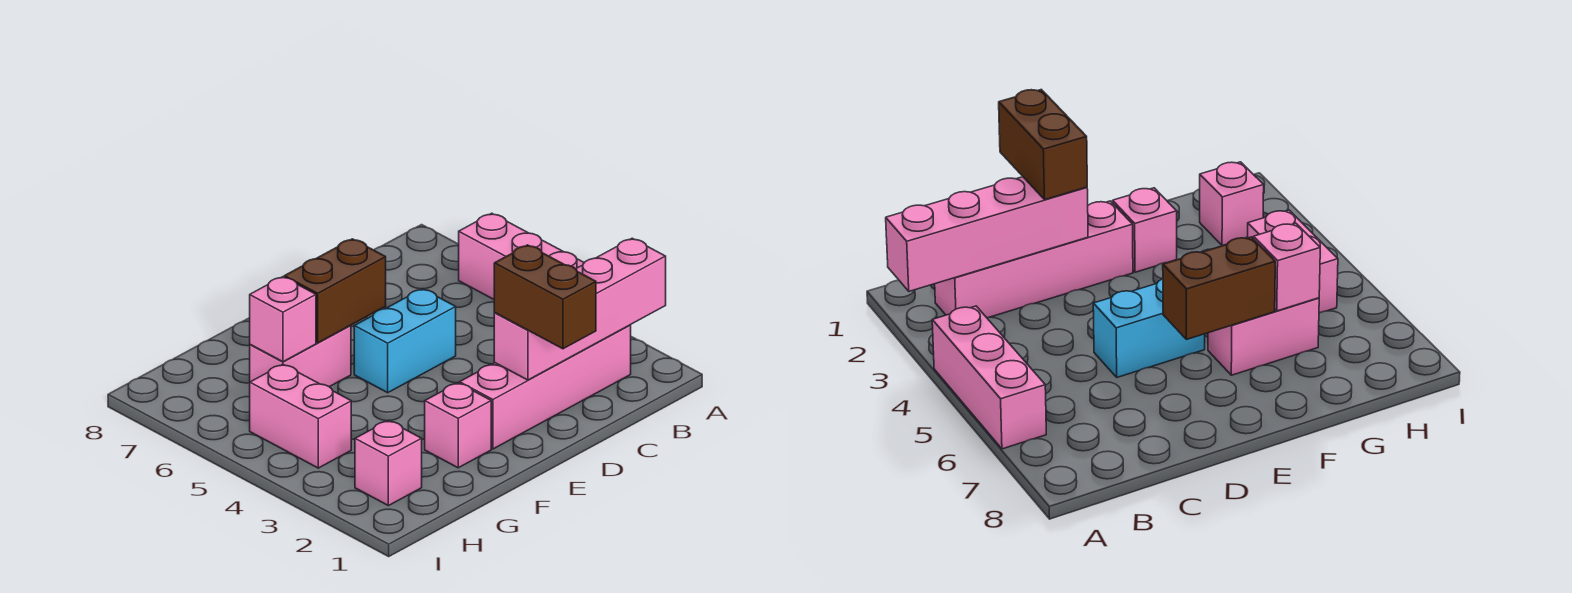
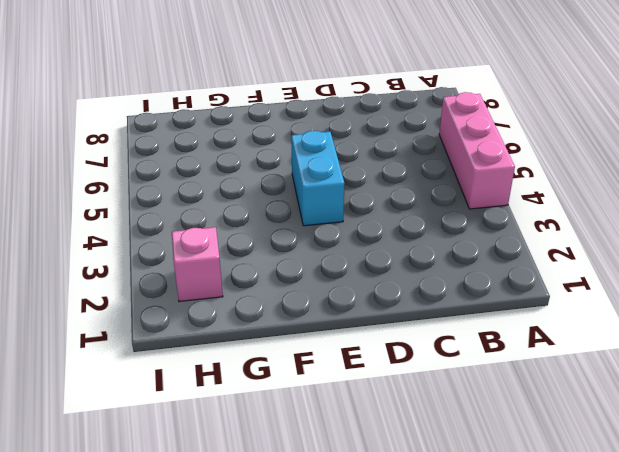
cyan 1x2 brick [291,131,345,226] -> cyan 1x2 brick turned to [354,289,456,393]
none -> pink 1x4 brick [460,325,631,449]
none -> pink 1x1 brick [425,383,491,468]

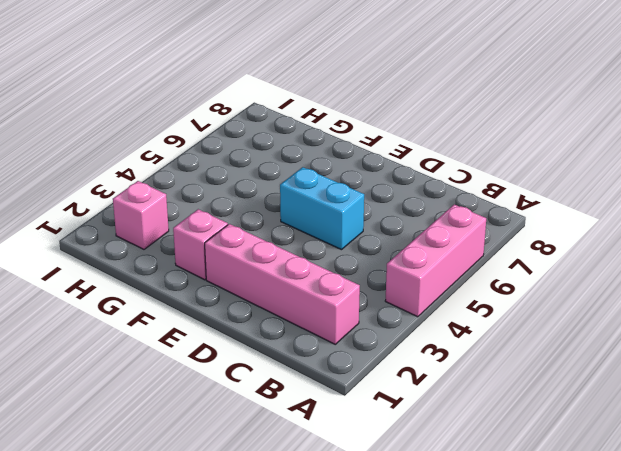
none -> pink 1x2 brick [250,325,351,387]
none -> pink 1x2 brick [250,364,351,468]

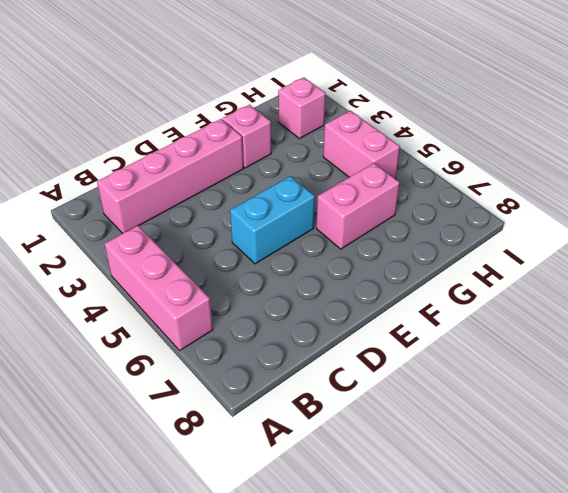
none -> pink 1x4 brick [494,238,666,380]
none -> brown 1x2 brick [284,239,386,343]

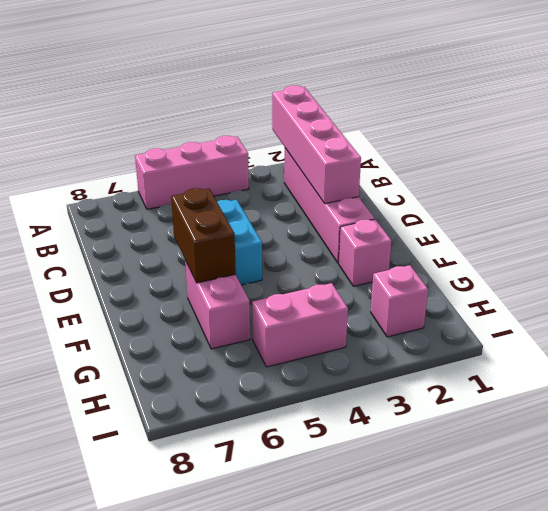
none -> pink 1x1 brick [250,277,316,362]
none -> brown 1x2 brick [494,245,596,349]

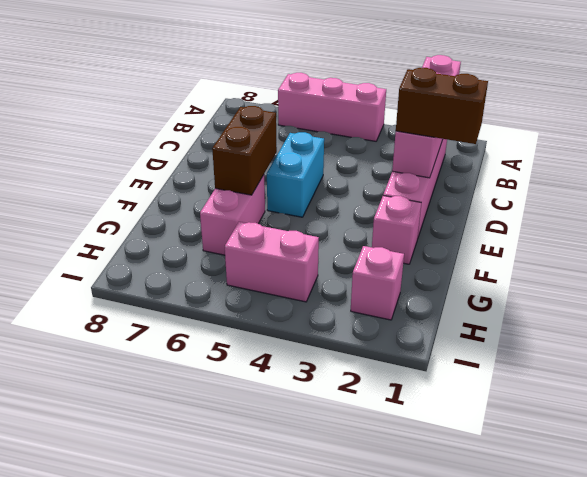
none -> pink 1x1 brick [250,277,316,362]

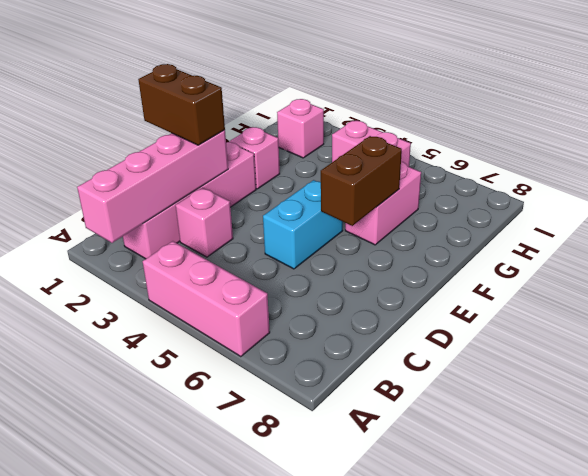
pink 1x1 brick [176,188,233,257] -> pink 1x1 brick moved to [250,277,316,362]

